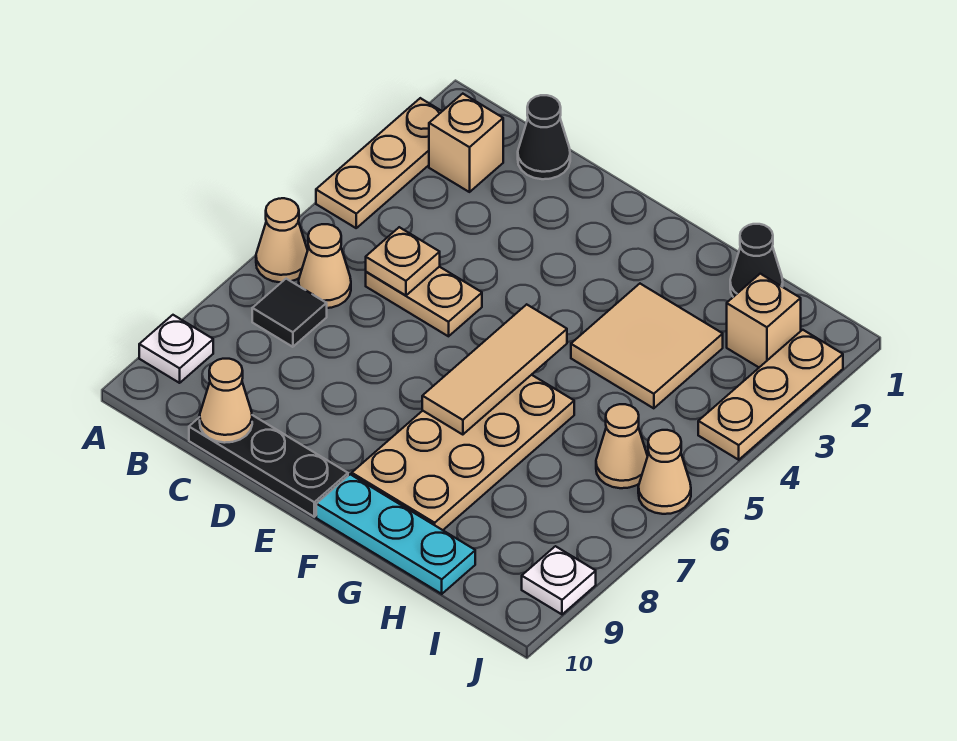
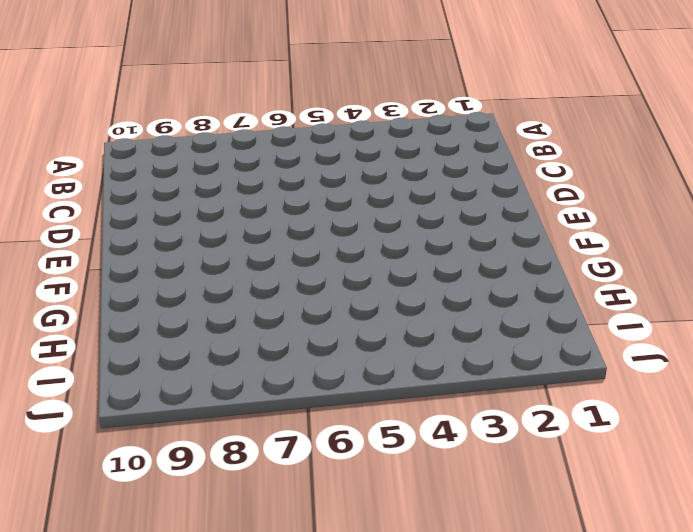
none -> tan 1x3 plate [316,98,442,228]
none -> tan 1x1 cone [256,198,308,283]
none -> white 1x1 plate [139,315,213,383]

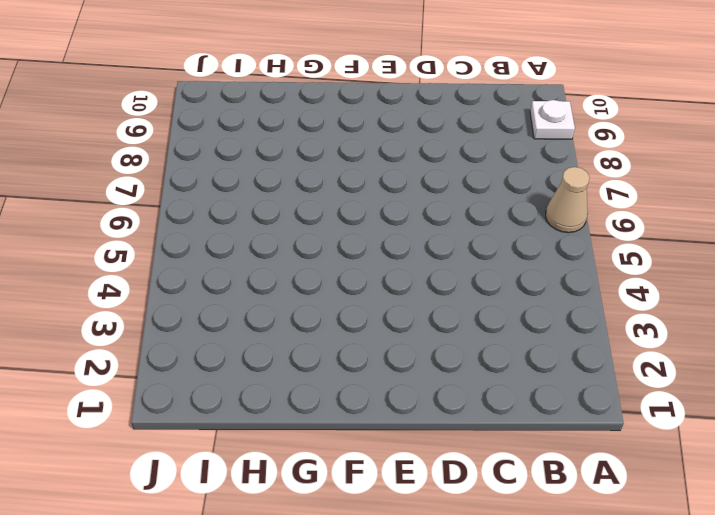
none -> tan 1x3 plate [316,98,442,228]
none -> tan 1x1 brick [429,94,503,192]
none -> tan 1x1 cone [299,224,351,308]

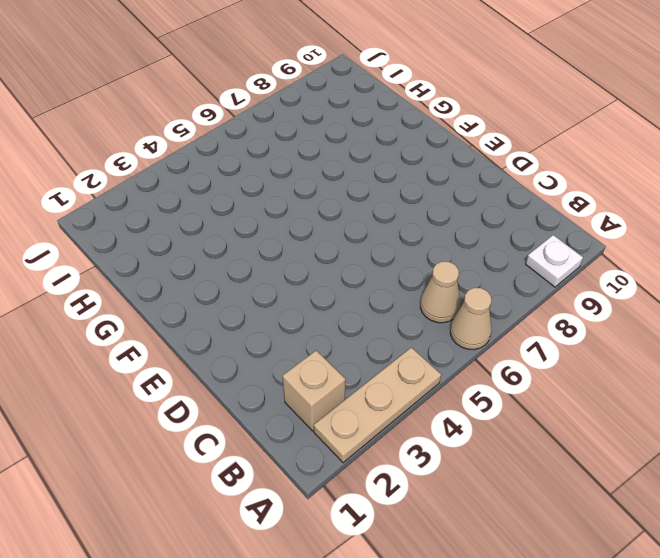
none -> black 1x1 tile [252,279,327,347]
none -> black 1x1 cone [518,95,570,179]
none -> tan 1x2 plate [366,267,482,336]

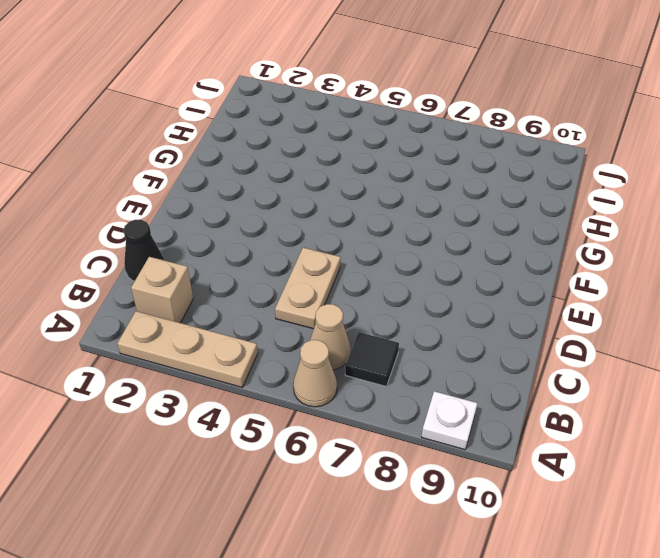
none -> black 1x3 plate [189,415,348,517]
none -> tan 2x4 plate [352,375,574,530]
none -> cyan 1x3 plate [316,474,475,594]

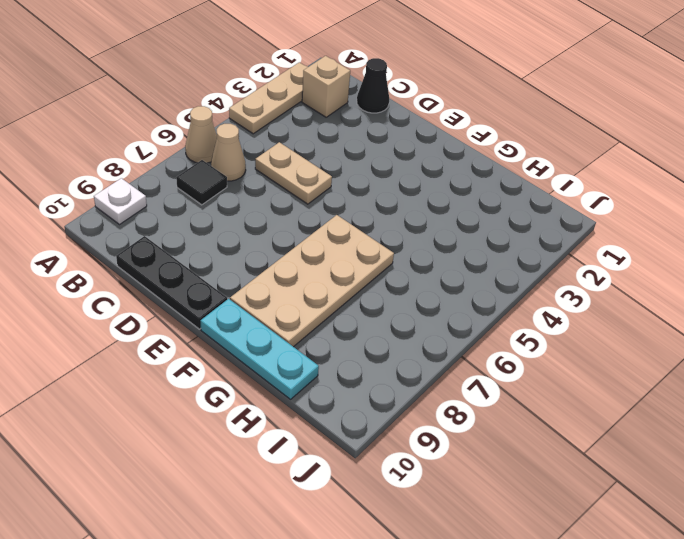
none -> tan 2x2 tile [571,284,723,408]
none -> black 1x1 cone [730,224,783,297]
none -> tan 1x1 brick [727,274,801,367]

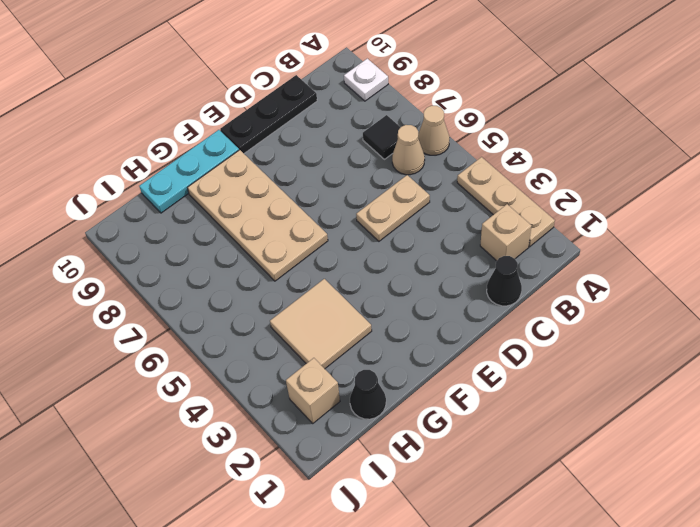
none -> tan 1x1 cone [596,404,648,488]
none -> tan 1x3 plate [698,330,843,460]
none -> tan 1x1 cone [638,430,691,514]

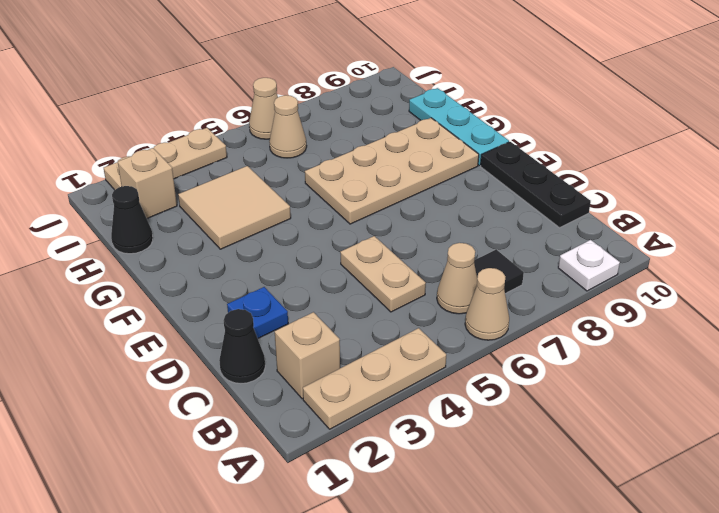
blue 1x1 plate [227,287,288,338] -> none
none -> white 1x1 plate [522,546,596,614]
none -> tan 1x1 plate [366,227,440,295]
none -> tan 1x1 cone [200,359,252,443]

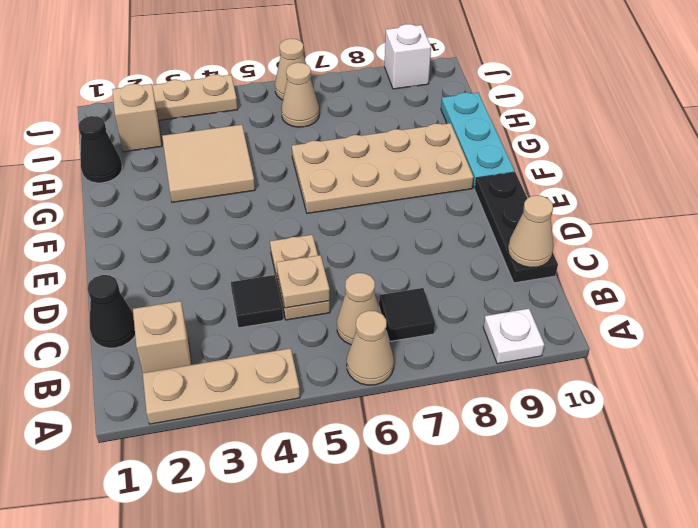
black 1x1 tile [231,275,283,328] -> none
white 1x1 brick [384,24,431,89] -> white 1x1 plate [522,546,596,614]
none -> tan 1x3 tile [422,304,567,435]

